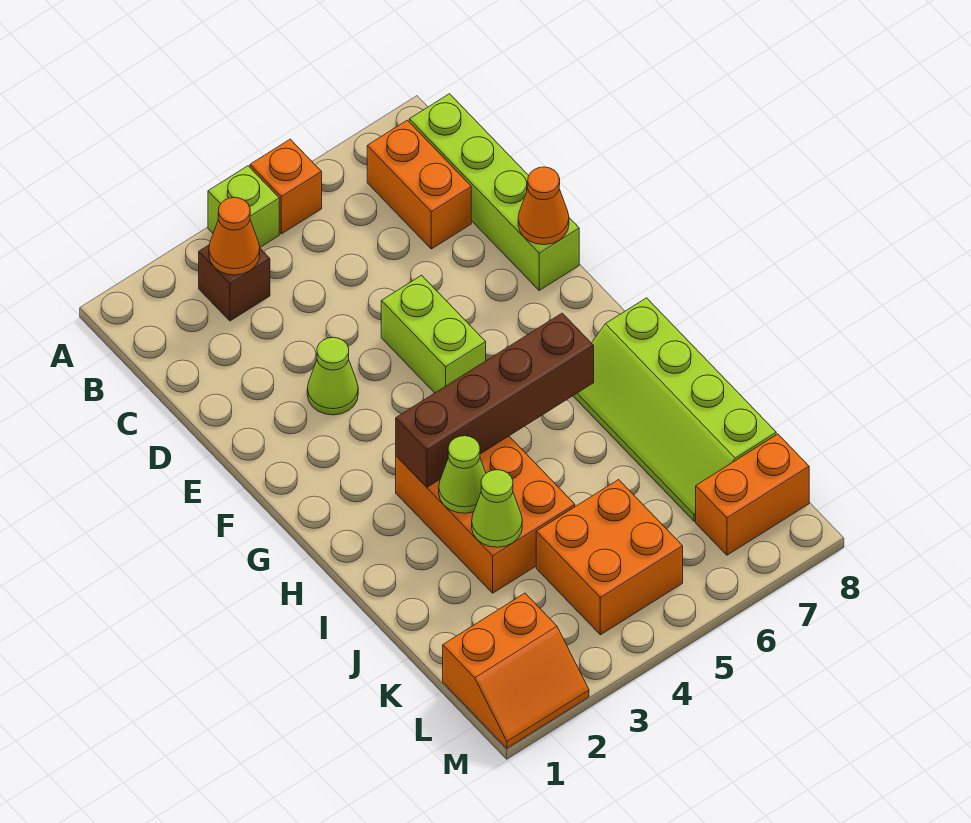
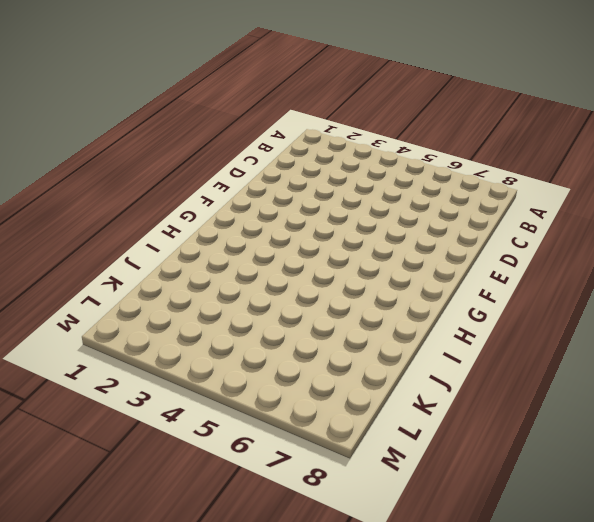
none -> lime 1x1 brick [208,166,279,247]
none -> orange 1x1 brick [250,139,322,234]
none -> brown 1x1 brick [199,245,270,321]

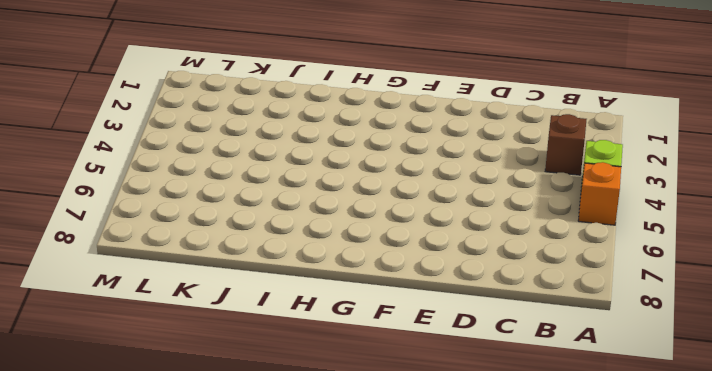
none -> orange 1x2 brick [367,120,471,249]
none -> lime 1x4 brick [409,94,579,290]
none -> lime 1x1 cone [307,337,358,415]

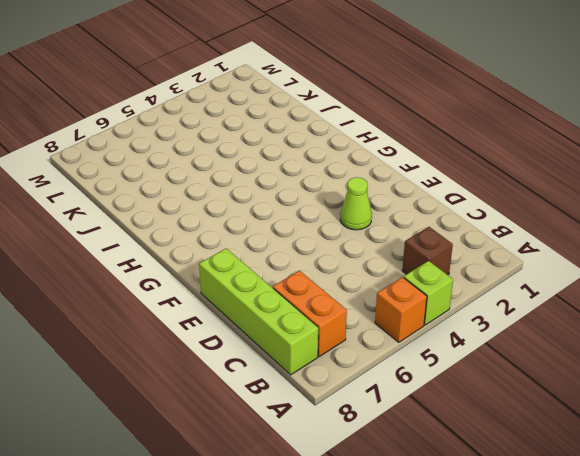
none -> lime 1x2 brick [381,275,486,393]
none -> orange 2x3 brick [396,436,575,593]
none -> lime 2x4 slope [573,298,776,521]

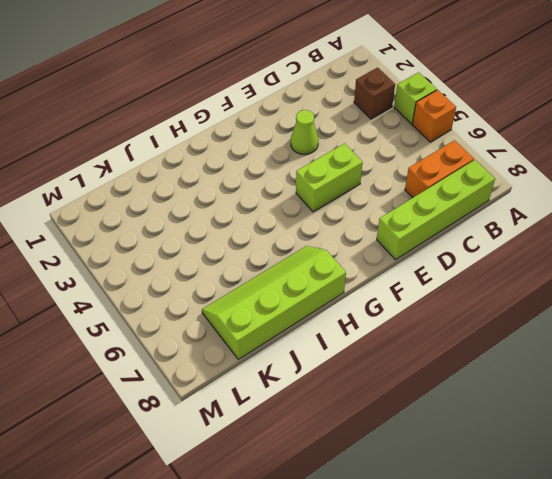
none -> orange 2x3 brick [396,436,575,593]
none -> orange 2x2 brick [536,480,683,635]
none -> orange 2x2 slope [443,593,589,748]

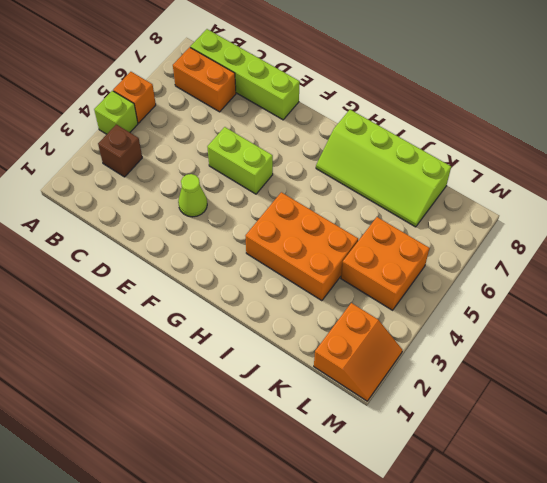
none -> orange 1x2 brick [696,434,809,555]
none -> orange 1x1 cone [209,198,260,275]
none -> orange 1x1 cone [518,167,569,245]

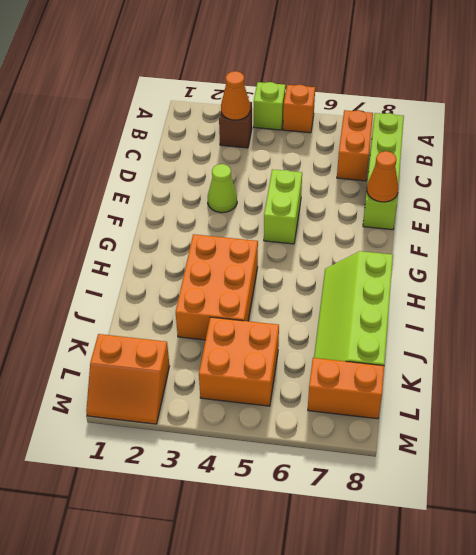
none -> brown 1x4 brick [396,313,594,487]
none -> lime 1x1 cone [439,436,486,513]
none -> lime 1x1 cone [472,470,522,547]

